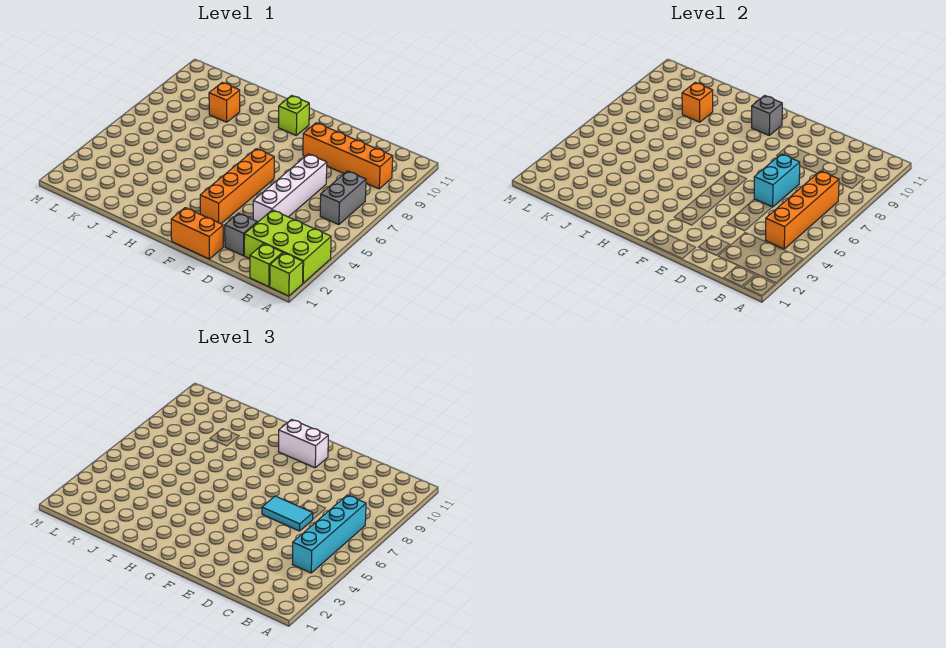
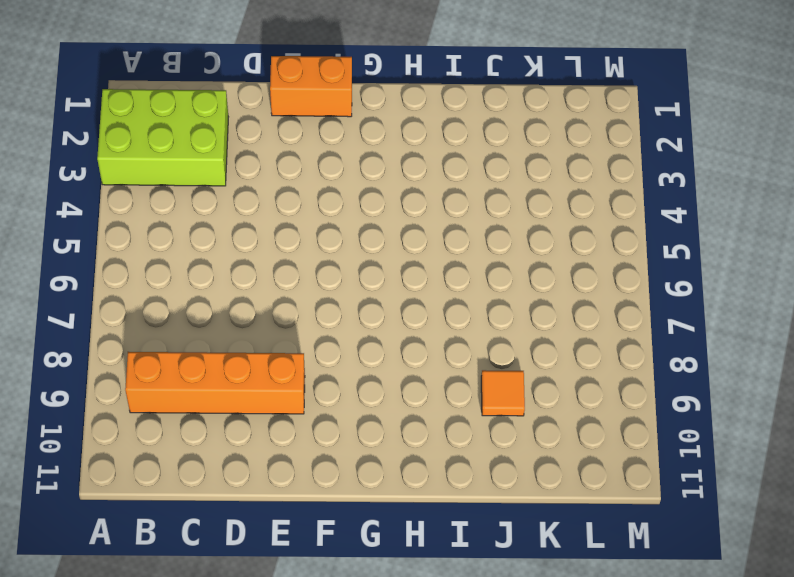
orange 1x1 tile [481,370,525,416] -> orange 1x1 brick [209,83,240,122]
none -> lime 1x1 brick [270,253,303,296]
none -> lime 1x1 brick [250,244,283,287]
none -> grey 1x2 brick [320,171,366,225]

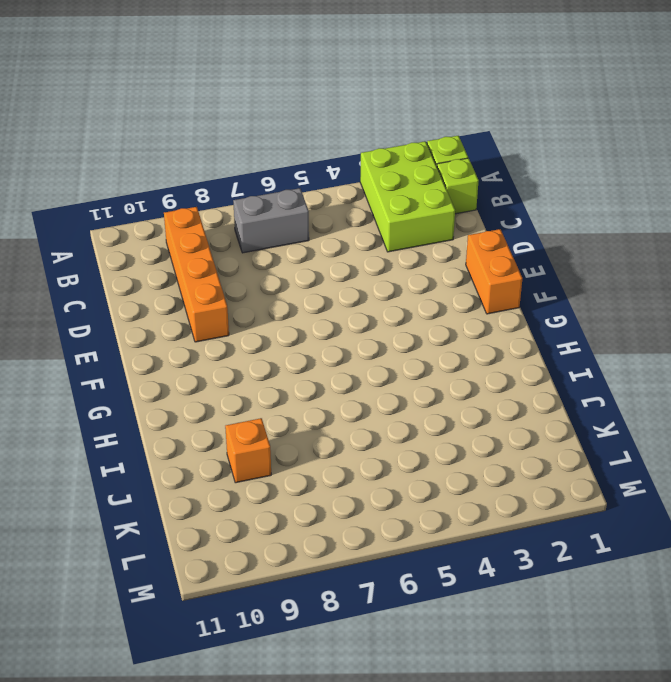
none -> grey 1x1 brick [225,213,257,256]
none -> white 1x4 brick [253,154,327,223]
none -> orange 1x4 brick [200,149,274,224]

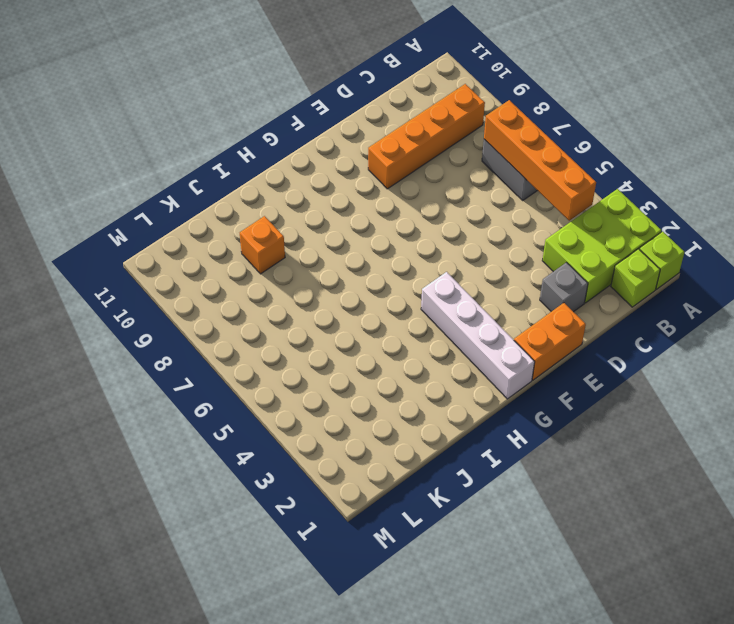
white 1x4 brick [421,272,535,399] -> white 1x4 brick moved to [253,154,327,223]
none -> orange 1x4 brick [200,149,274,224]
none -> lime 1x1 brick [278,96,309,135]
none -> cyan 1x2 brick [754,154,800,207]

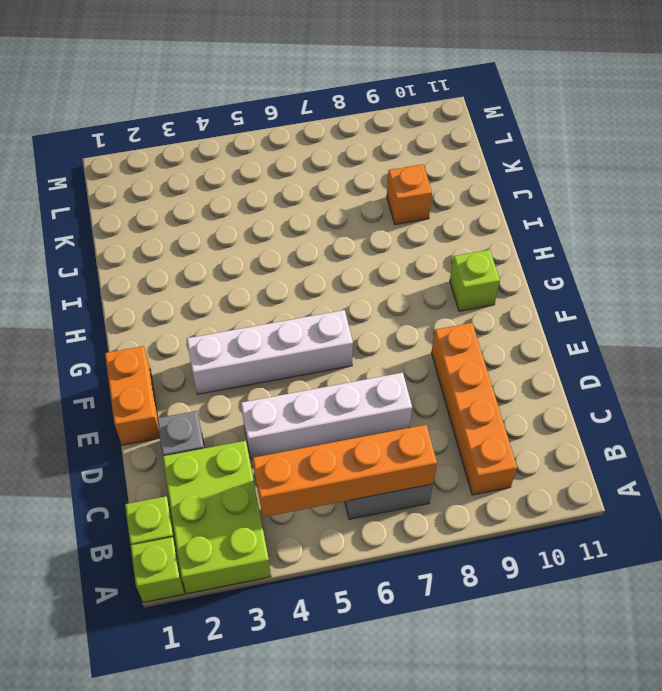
white 1x4 brick [187,310,353,394] -> orange 1x4 brick [200,149,274,224]
none -> cyan 1x2 brick [754,154,800,207]
none -> grey 1x1 brick [751,96,782,135]
none -> orange 1x1 brick [682,83,713,122]

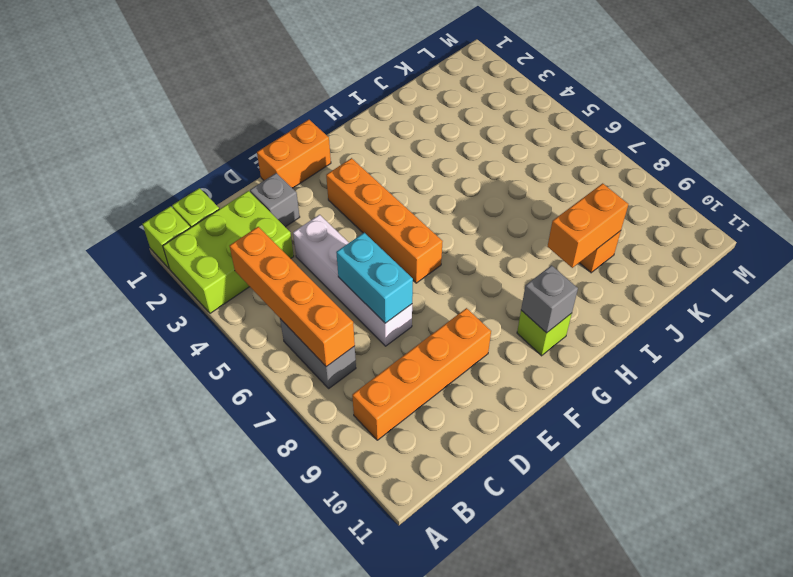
orange 1x2 brick [547,183,628,268] -> orange 1x1 brick [682,83,713,122]
none -> cyan 1x4 brick [293,495,366,573]
none -> cyan 1x2 tile [262,496,313,531]
none -> white 1x2 brick [278,420,328,468]

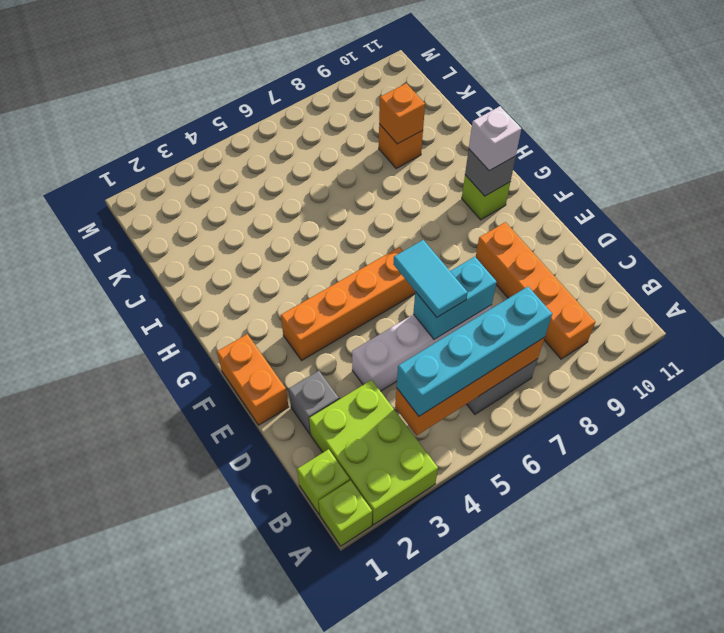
white 1x1 brick [469,106,521,171] -> white 1x2 brick [278,420,328,468]

